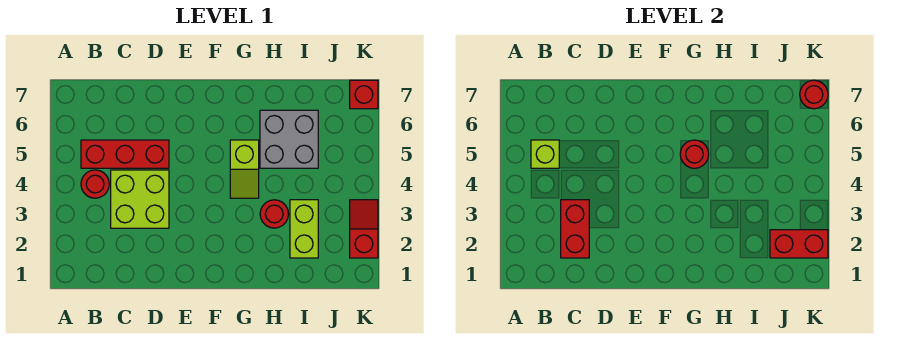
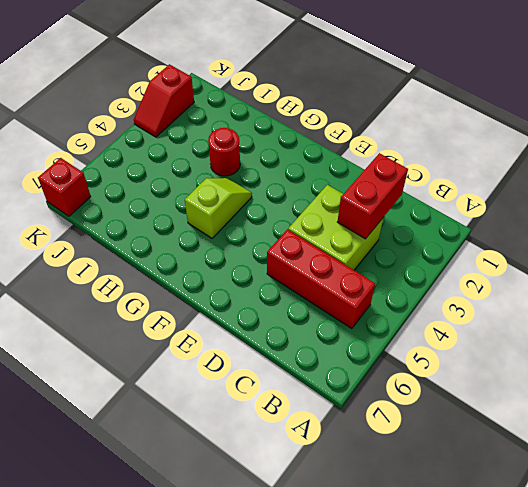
none -> red 1x1 round brick [81,170,109,198]
none -> grey 2x2 brick [260,110,318,168]
none -> lime 1x2 brick [290,200,318,258]

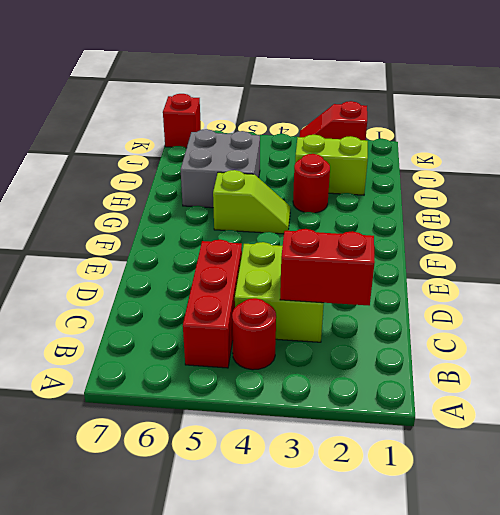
none -> lime 1x1 brick [531,140,559,168]
none -> red 1x1 round brick [680,140,709,168]
none -> red 1x2 brick [770,230,828,258]

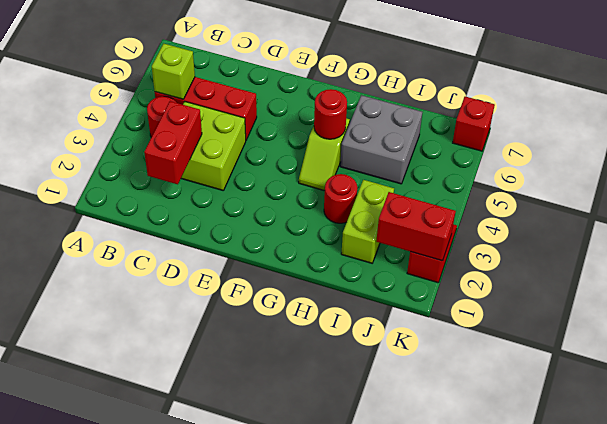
none -> red 1x1 round brick [800,80,828,109]

